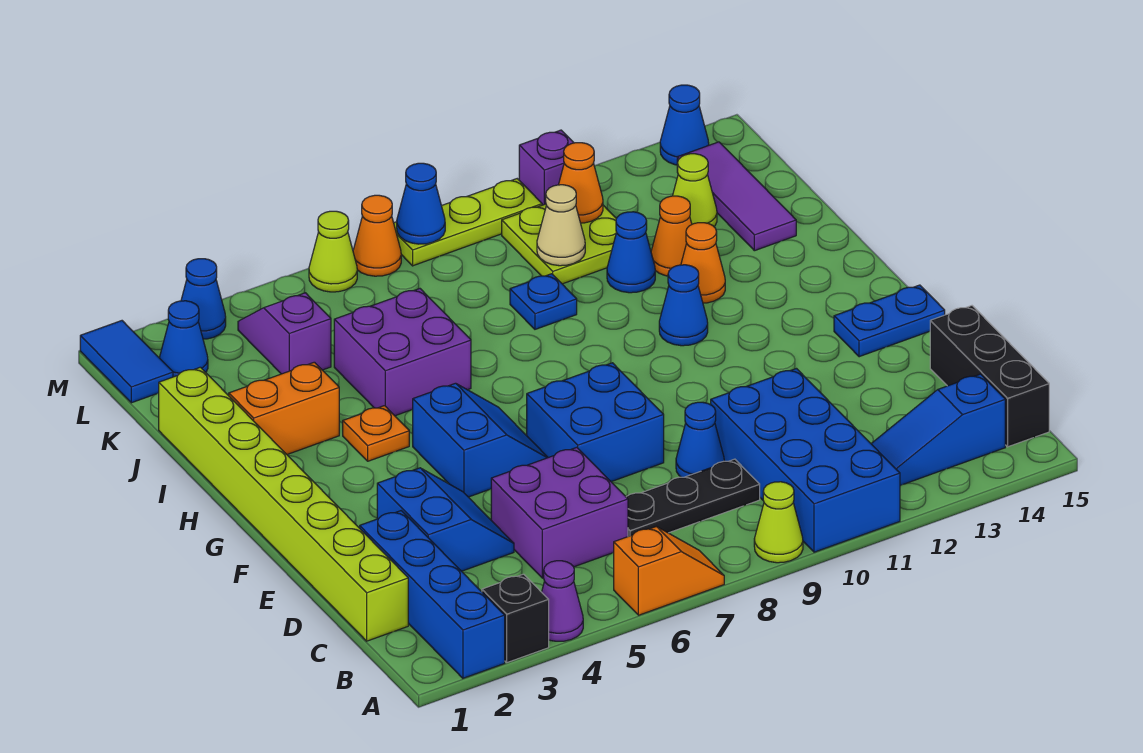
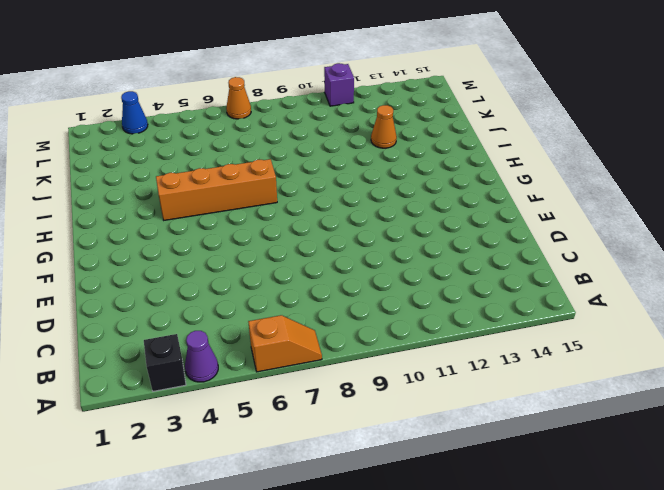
orange 1x4 brick [156,159,277,220] -> orange 1x1 plate [343,406,409,461]
none -> blue 1x4 brick [360,511,505,678]
none -> lime 1x1 cone [754,482,803,563]
none -> blue 2x4 brick [711,369,900,552]
none -> blue 1x3 slope [871,374,1005,486]

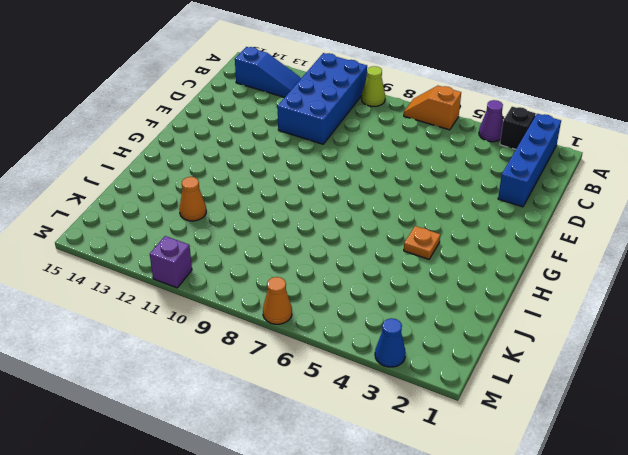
none -> black 1x3 brick [930,306,1049,447]
none -> lime 1x8 brick [159,367,408,641]
none -> purple 2x2 brick [491,447,628,578]
none -> black 1x3 plate [626,459,760,536]

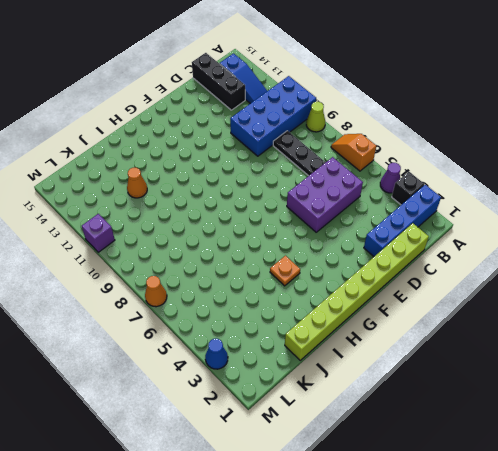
purple 2x3 brick [287,157,363,232] -> purple 2x2 brick [491,447,628,578]
black 1x3 brick [192,53,245,110] -> black 1x3 brick turned to [930,306,1049,447]
none -> blue 2x2 slope [377,468,514,571]
none -> blue 1x1 cone [676,402,724,477]
none -> blue 2x2 brick [527,363,664,482]
none -> blue 2x2 slope [413,383,548,497]

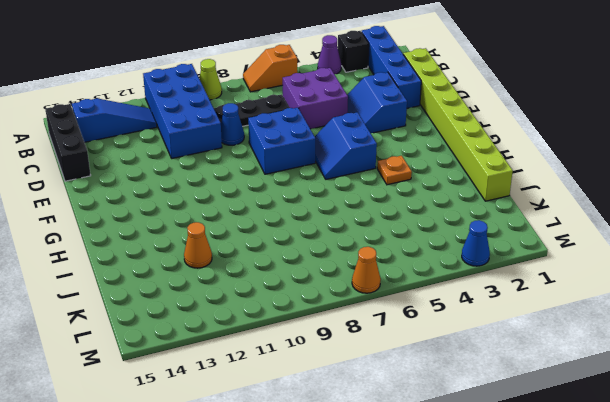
none -> blue 1x2 plate [834,285,945,357]
none -> blue 1x1 cone [659,265,708,346]
none -> orange 1x2 brick [229,362,339,454]
none -> purple 2x2 brick [334,289,471,416]

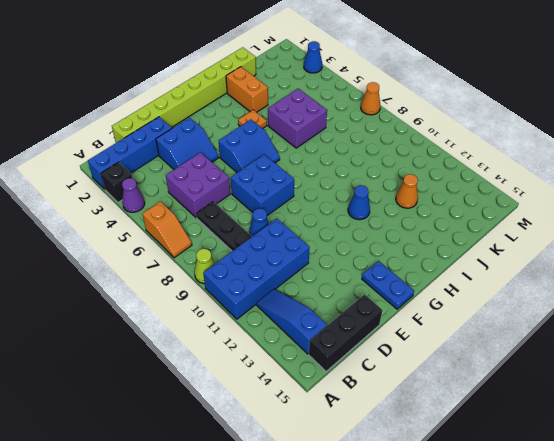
none -> orange 1x1 cone [681,223,725,303]
none -> blue 1x1 plate [510,274,577,329]
none -> blue 1x1 cone [607,212,655,293]
none -> purple 1x3 tile [677,142,796,251]

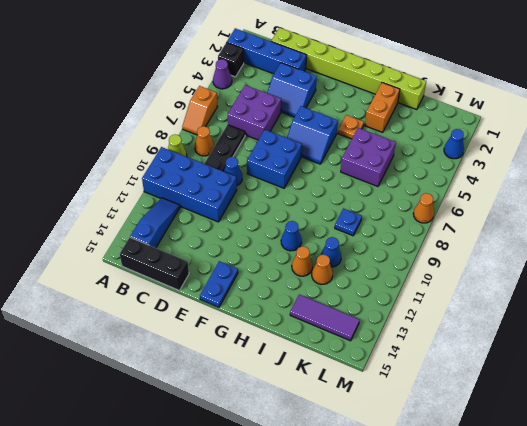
orange 1x1 cone [195,126,214,156] -> orange 1x1 cone moved to [559,143,603,223]
none -> purple 1x2 slope [238,293,331,374]
none -> lime 2x2 plate [502,204,617,284]
none -> lime 1x1 cone [673,154,717,226]
none -> blue 1x2 tile [80,321,173,403]

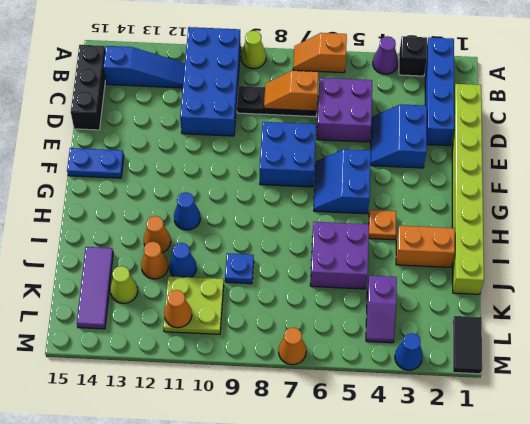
orange 1x2 slope [264,71,318,111] -> none
black 1x2 tile [453,316,482,374] -> blue 1x2 tile [80,321,173,403]
none -> blue 1x1 cone [676,402,724,477]
none -> blue 1x1 cone [159,301,208,377]
none -> lime 1x1 cone [309,211,357,292]
none -> lime 1x3 plate [394,179,542,266]

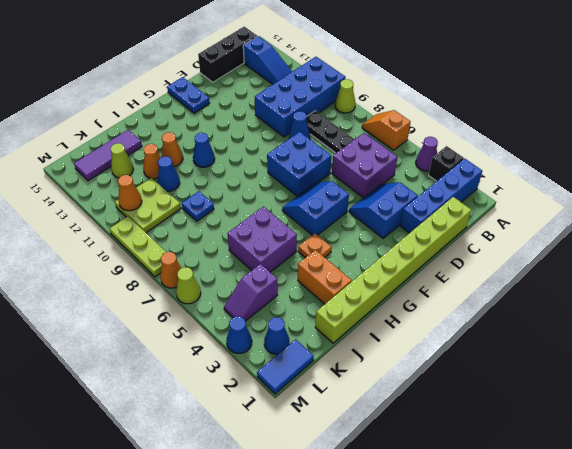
none -> purple 1x1 brick [519,130,574,205]
none -> blue 1x1 cone [660,85,709,165]
none -> tan 1x1 cone [537,185,585,266]
none -> blue 1x1 cone [397,163,445,244]

